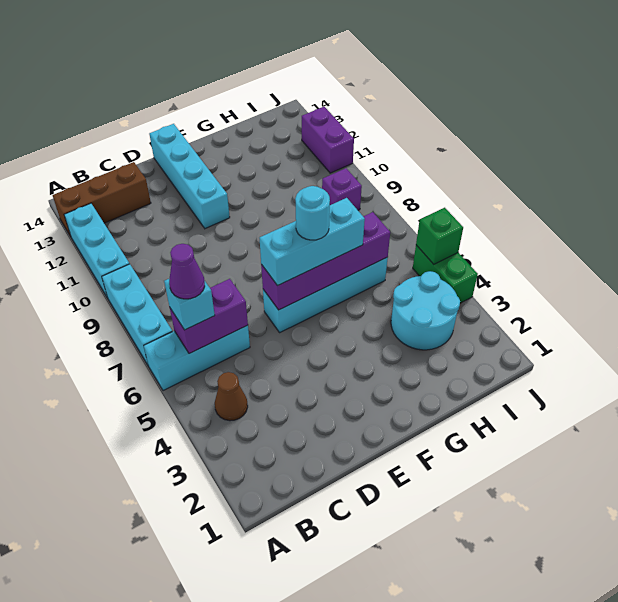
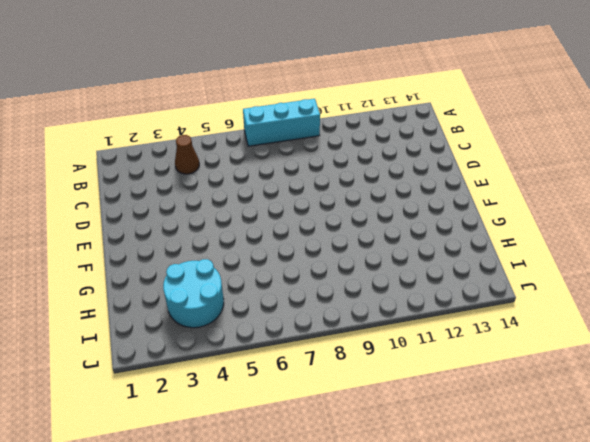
none -> cyan 1x3 brick [144,325,250,391]
none -> cyan 1x3 brick [64,203,129,298]
none -> brown 1x3 brick [53,162,151,236]

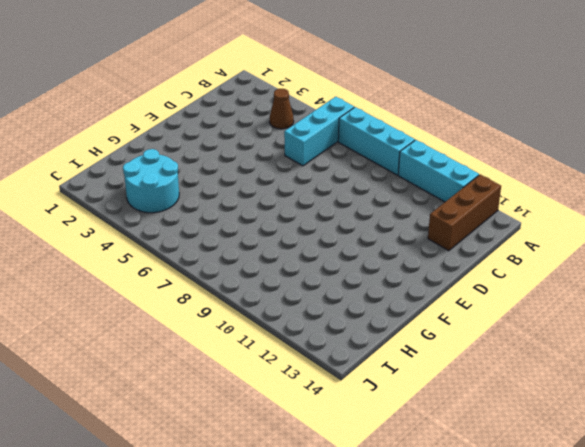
none -> cyan 1x4 brick [263,257,388,332]
none -> cyan 1x4 brick [149,124,230,229]
none -> purple 1x1 brick [322,168,362,210]

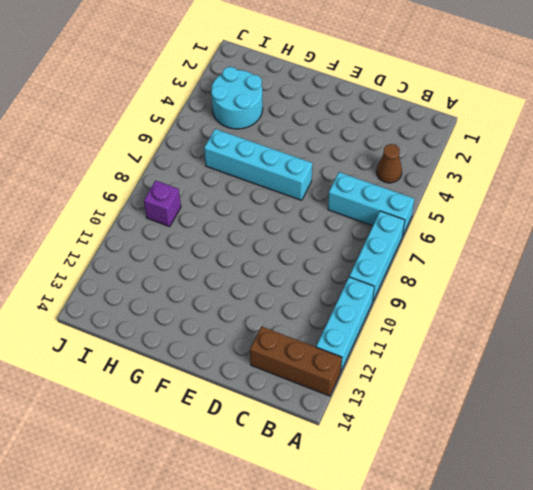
none -> cyan 1x4 brick [149,124,230,229]
none -> green 1x2 brick [413,245,478,303]
none -> purple 1x2 brick [302,107,354,173]

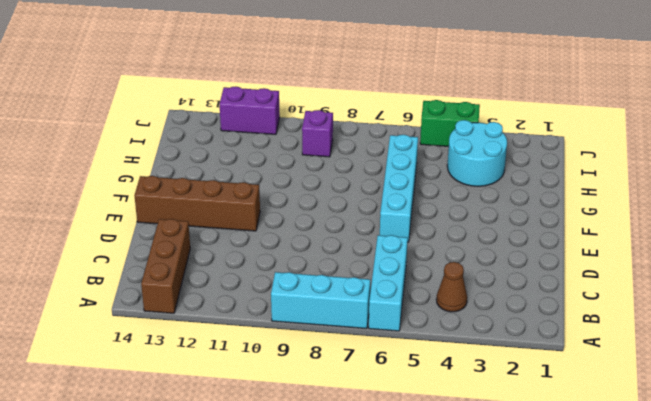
brown 1x4 brick [134,176,260,231] -> cyan 1x4 brick [149,124,230,229]
none -> cyan 1x3 brick [64,203,129,298]
none -> purple 1x2 brick [170,279,248,354]
none -> purple 1x4 brick [261,212,390,310]

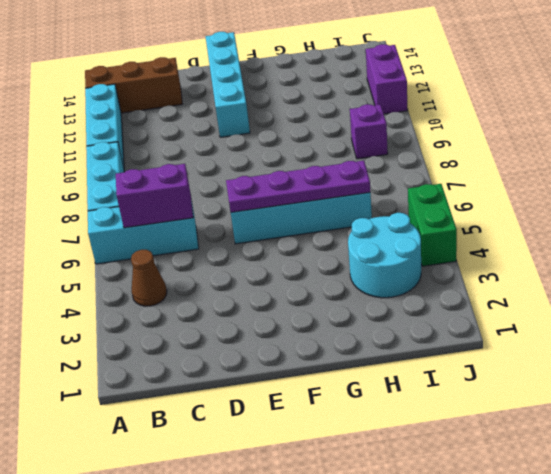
purple 1x4 plate [226,161,370,212] -> purple 1x4 brick [261,212,390,310]
none -> green 1x1 brick [416,208,463,264]
none -> cyan 1x1 brick [164,279,215,330]
none -> cyan 1x3 brick [260,198,365,286]

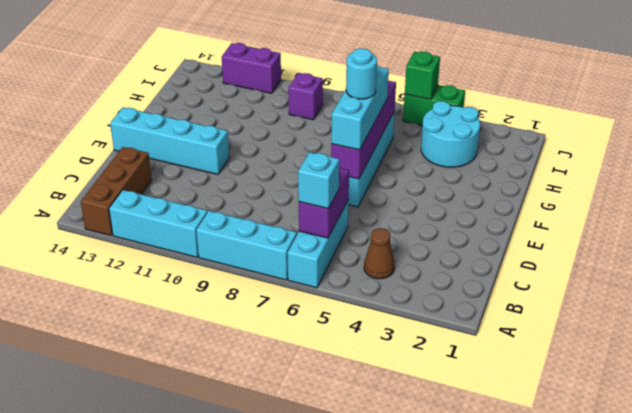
none -> purple 1x1 cone [169,244,205,299]

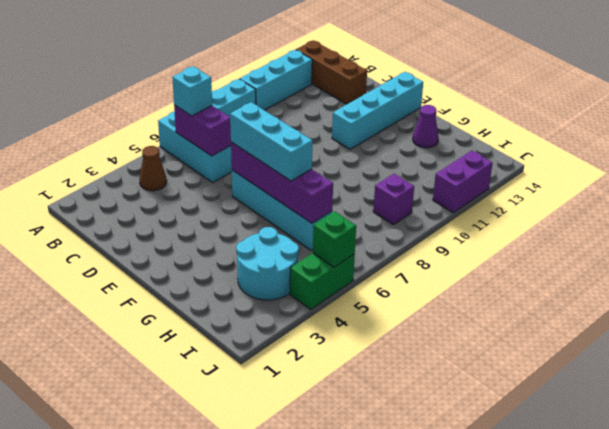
purple 1x1 cone [413,105,439,148] -> purple 1x1 cone moved to [169,244,205,299]
none -> cyan 1x1 round brick [295,186,330,240]

